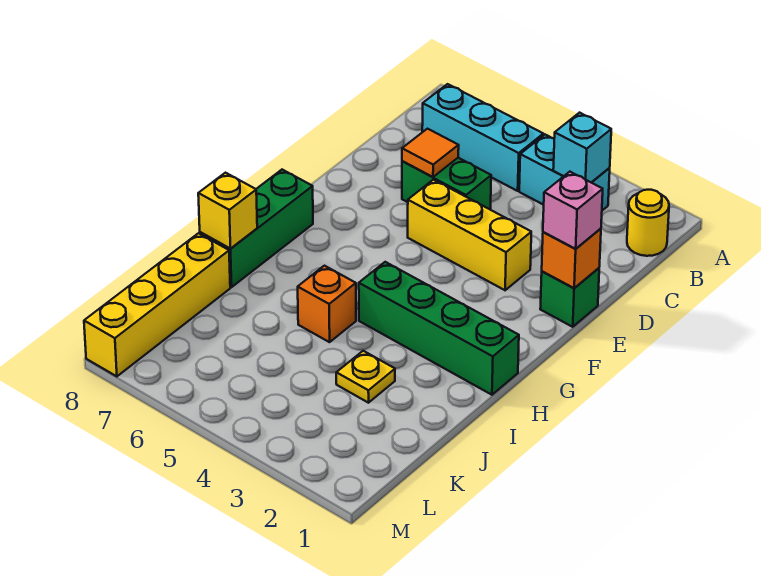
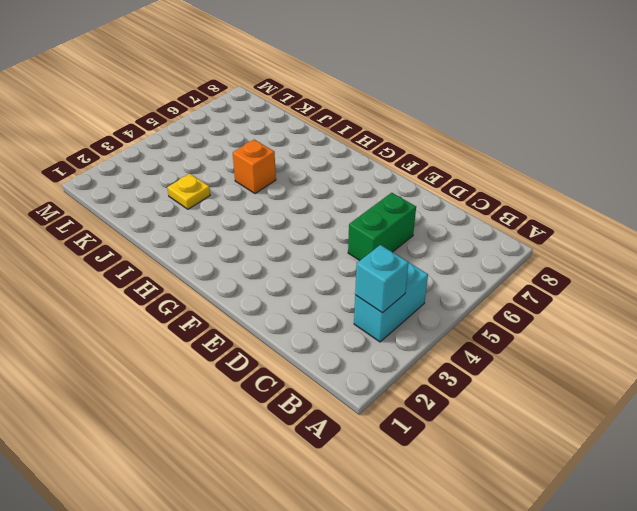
none -> yellow 1x1 round brick [627,190,669,256]
none -> cyan 1x3 brick [422,84,543,191]
none -> green 1x1 brick [540,268,599,327]

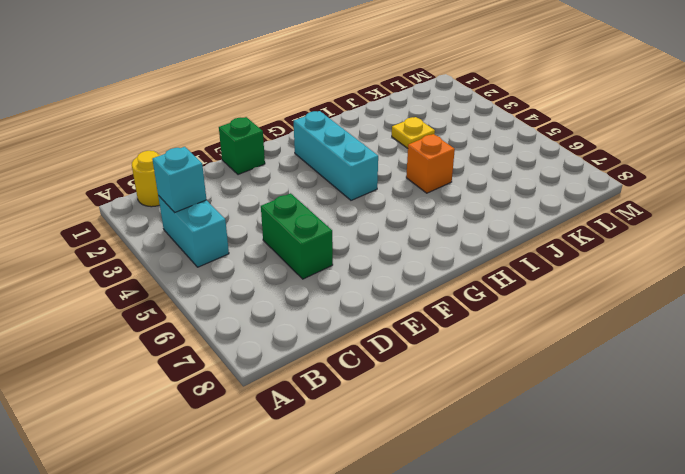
cyan 1x3 brick [294,111,378,200] -> cyan 1x3 brick moved to [422,84,543,191]
none -> yellow 1x3 brick [408,180,531,290]
none -> green 1x3 brick [200,170,313,287]
none -> green 1x4 brick [359,262,519,395]

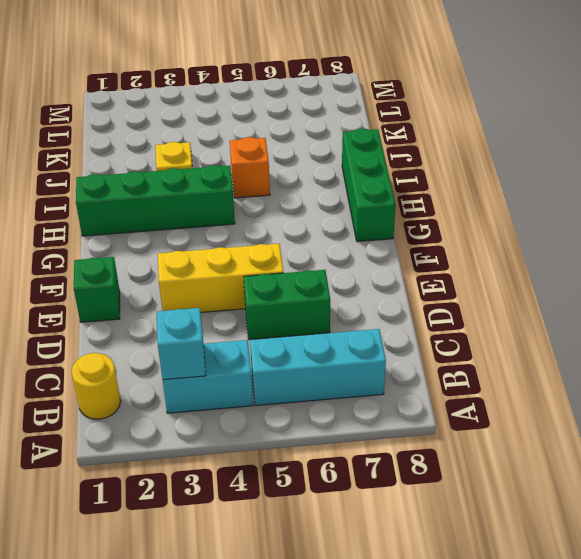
none -> yellow 1x4 brick [84,233,230,376]
none -> orange 1x1 tile [402,129,459,177]
none -> orange 1x1 brick [542,229,601,288]

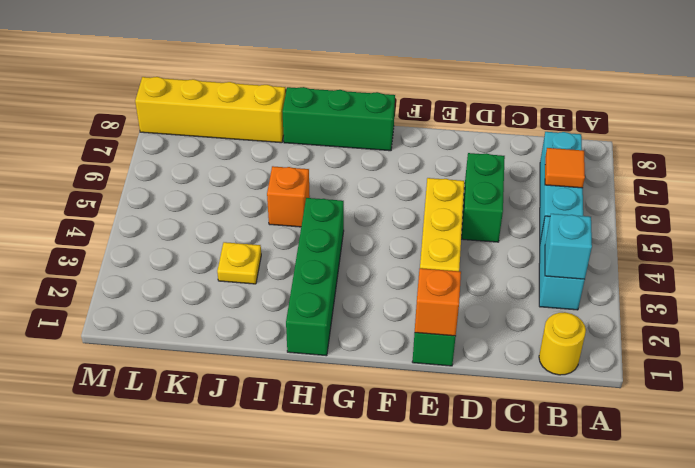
orange 1x1 tile [545,148,585,188] -> orange 1x1 tile moved to [402,129,459,177]
none -> yellow 1x1 brick [198,173,257,249]
none -> pink 1x1 brick [543,172,603,249]

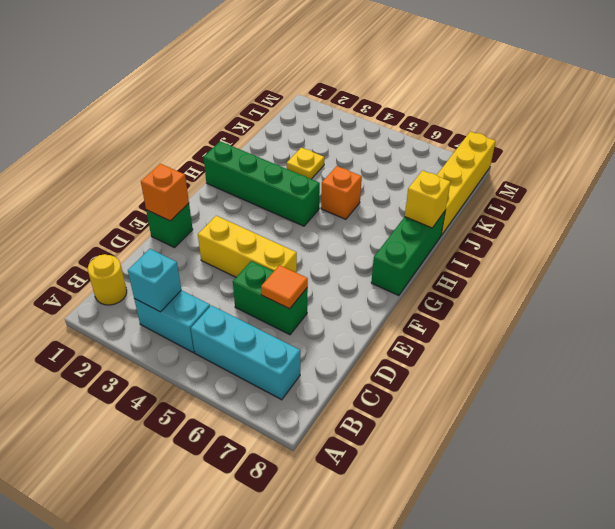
none -> pink 1x1 brick [543,172,603,249]

